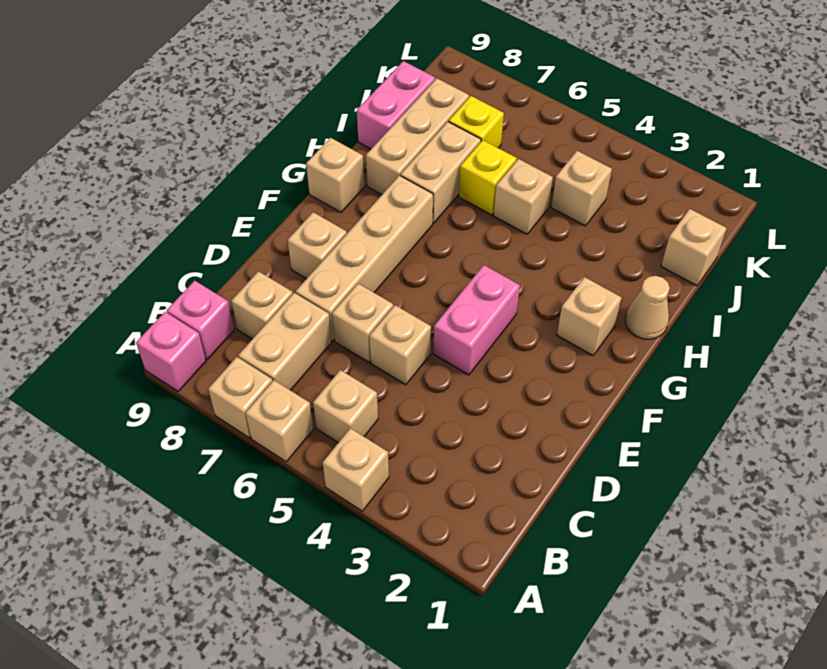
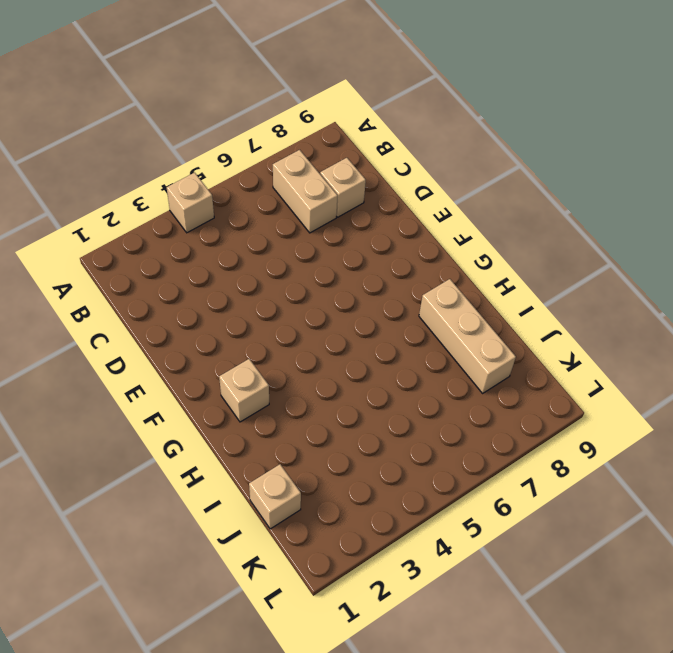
none -> tan 1x1 brick [246,380,313,462]
none -> tan 1x1 brick [208,357,272,438]
none -> pink 1x1 brick [136,312,206,392]

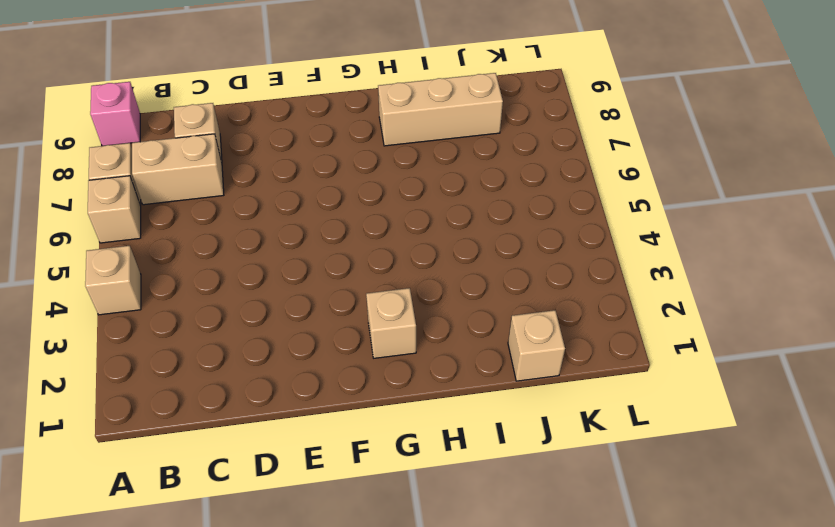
none -> tan 1x1 brick [313,370,378,443]
none -> pink 1x1 brick [167,281,234,359]
none -> tan 1x1 brick [369,305,431,385]

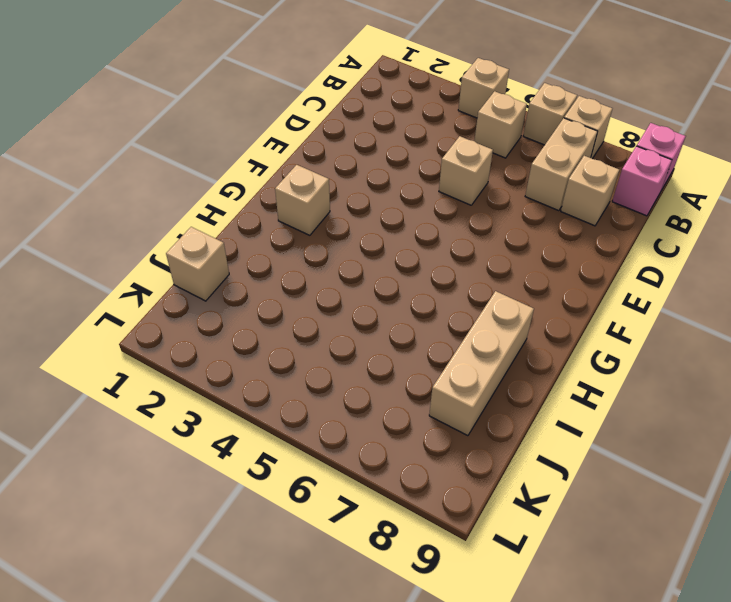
none -> tan 1x1 brick [332,284,393,362]
none -> tan 1x4 brick [296,176,433,340]
none -> pink 1x2 brick [433,265,520,375]

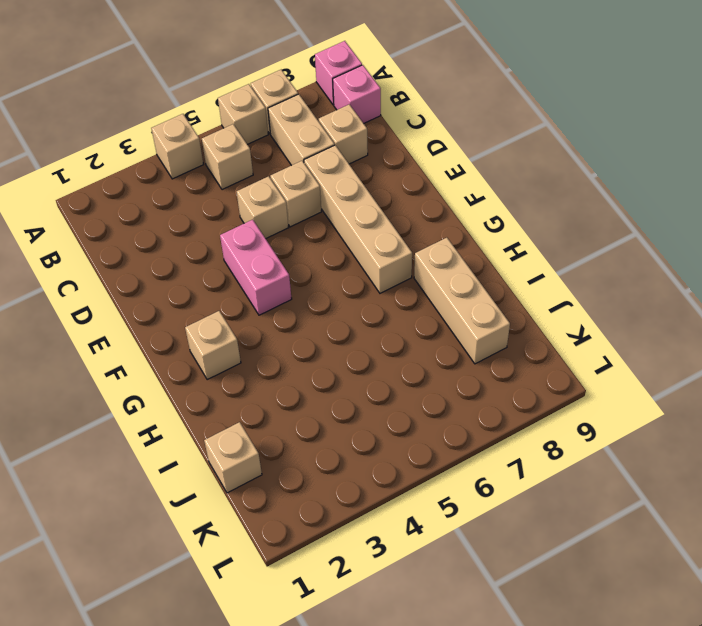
none -> tan 1x1 brick [288,212,347,279]
none -> tan 1x1 brick [306,138,365,212]
none -> tan 1x1 cone [625,276,670,339]

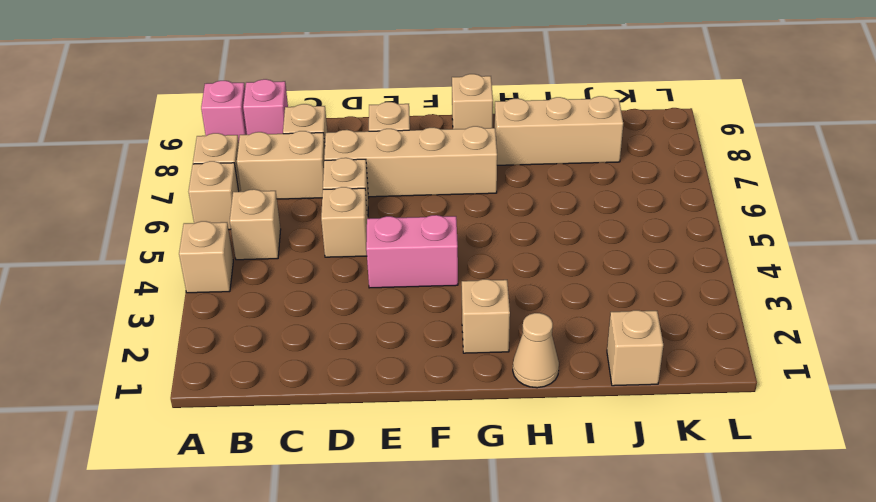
none -> tan 1x2 brick [401,122,481,223]
none -> tan 1x1 brick [494,159,553,234]
none -> yellow 1x1 brick [459,140,517,215]

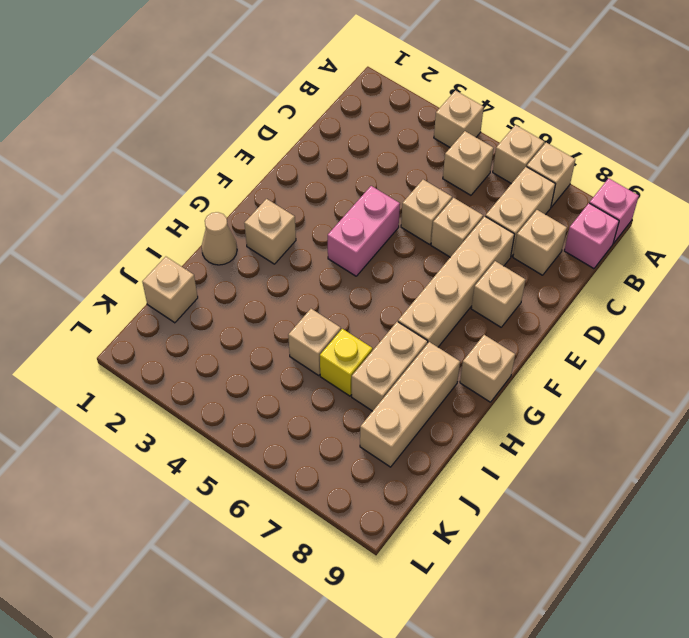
none -> pink 1x2 brick [357,61,435,149]
none -> tan 1x1 brick [551,151,612,226]
none -> yellow 1x1 brick [449,96,504,148]

